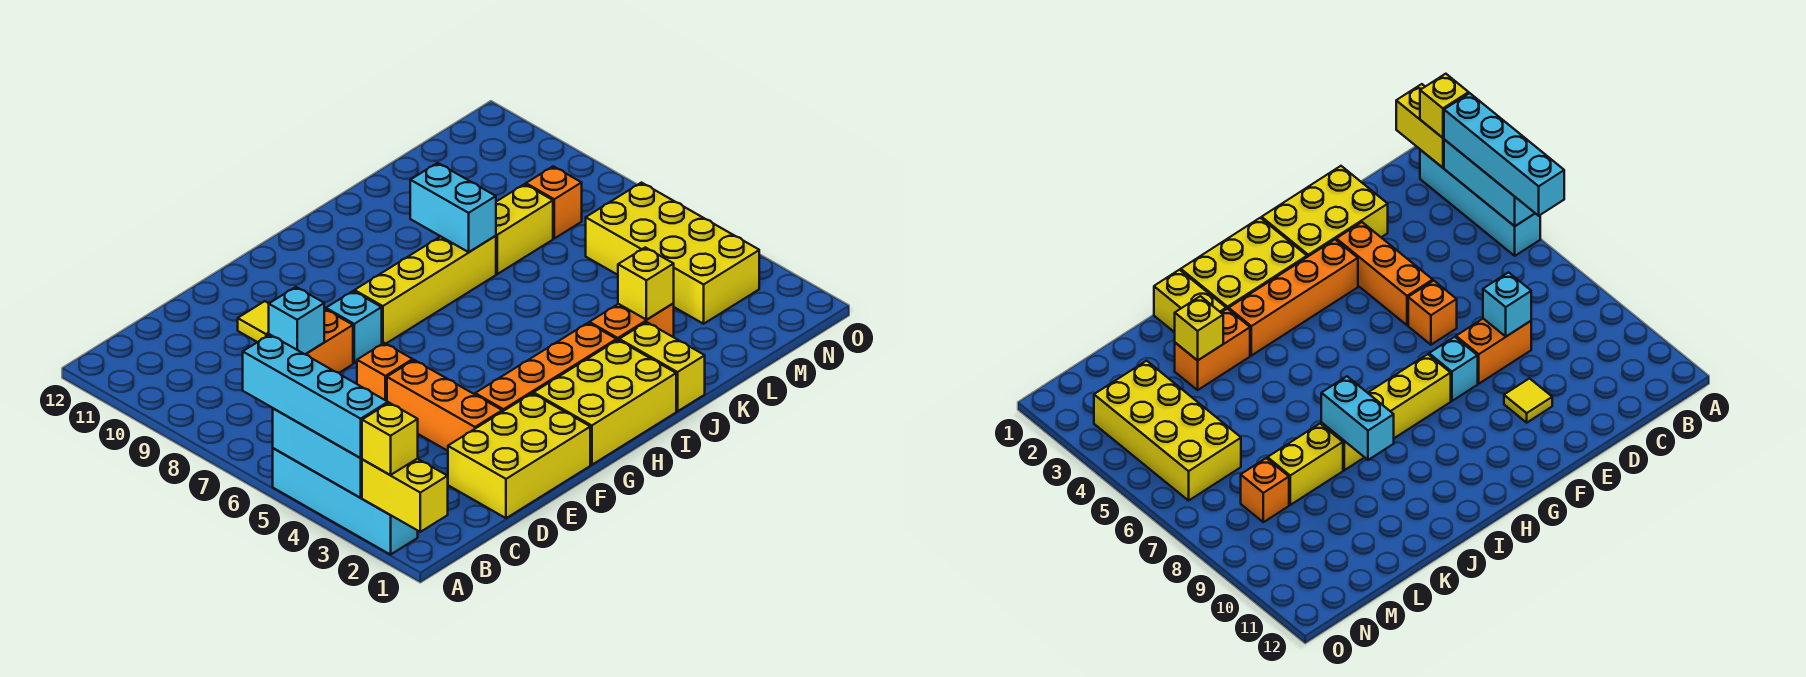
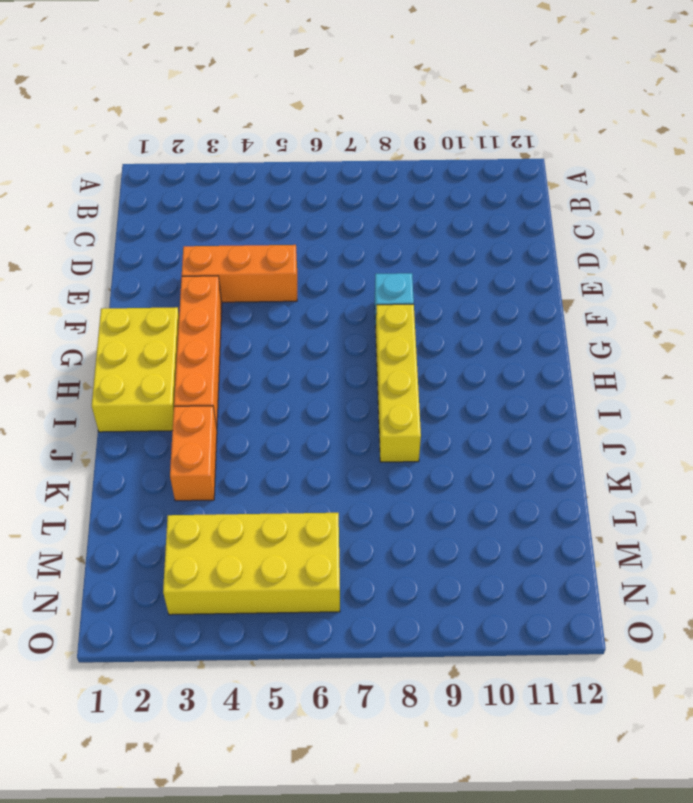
none -> cyan 1x4 brick [273,448,418,555]
none -> yellow 2x3 brick [448,393,590,518]
none -> orange 1x2 brick [306,309,353,373]

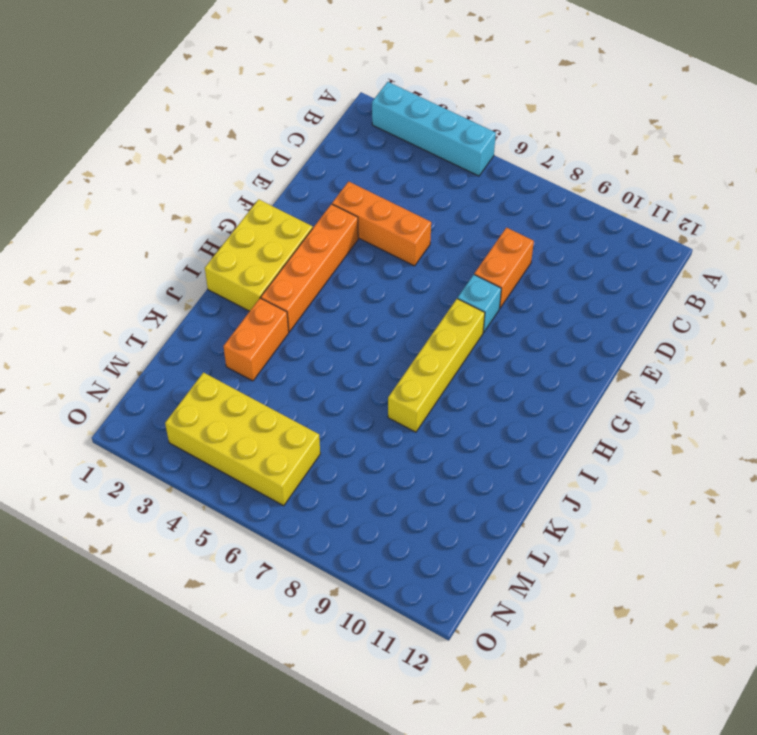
none -> yellow 2x3 brick [448,393,590,518]
none -> orange 1x1 brick [357,343,413,401]
none -> yellow 1x1 tile [238,301,269,342]

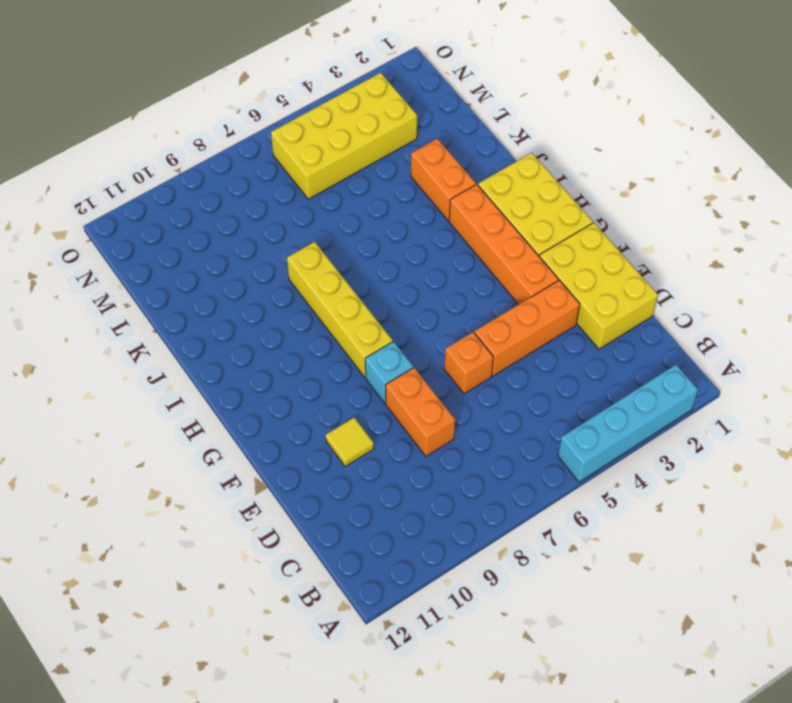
none -> yellow 1x2 brick [619,322,705,411]
none -> yellow 1x2 brick [496,184,553,274]
none -> orange 1x1 brick [526,166,582,238]

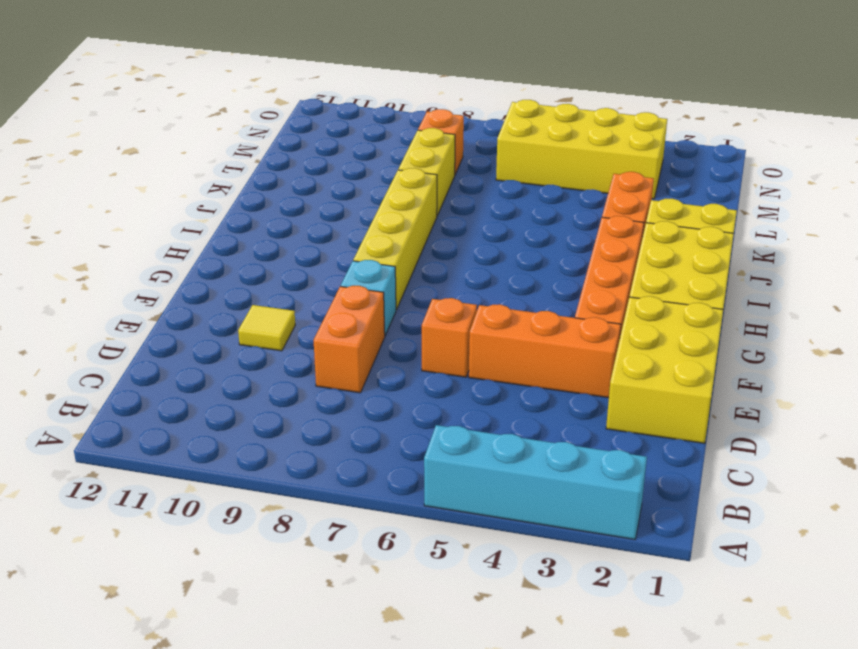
none -> yellow 1x2 brick [362,459,448,532]
none -> cyan 1x3 brick [273,409,362,498]
none -> cyan 1x1 brick [269,287,324,354]

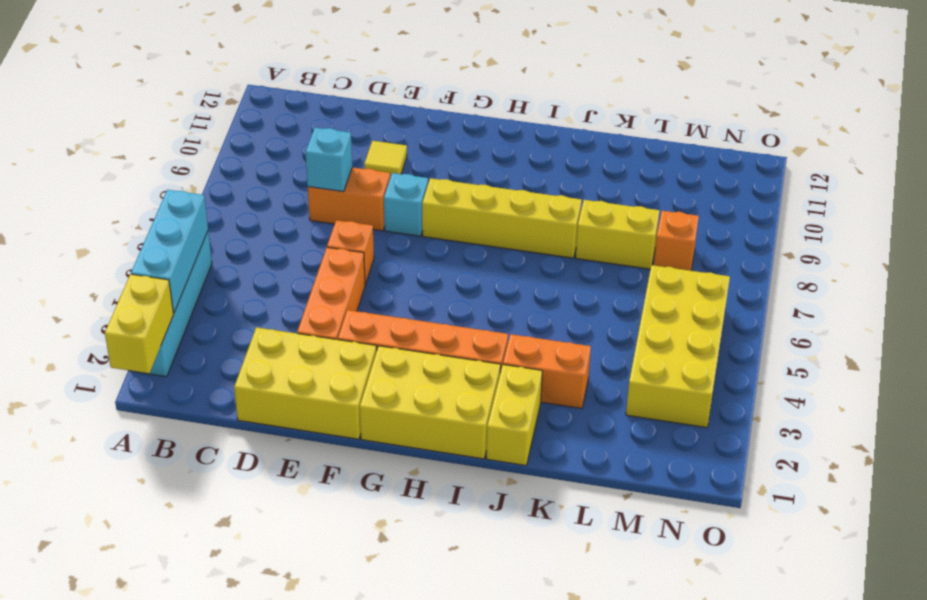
none -> cyan 1x2 brick [410,163,496,252]
none -> yellow 1x1 brick [618,247,674,320]
none -> yellow 1x1 brick [362,403,418,475]

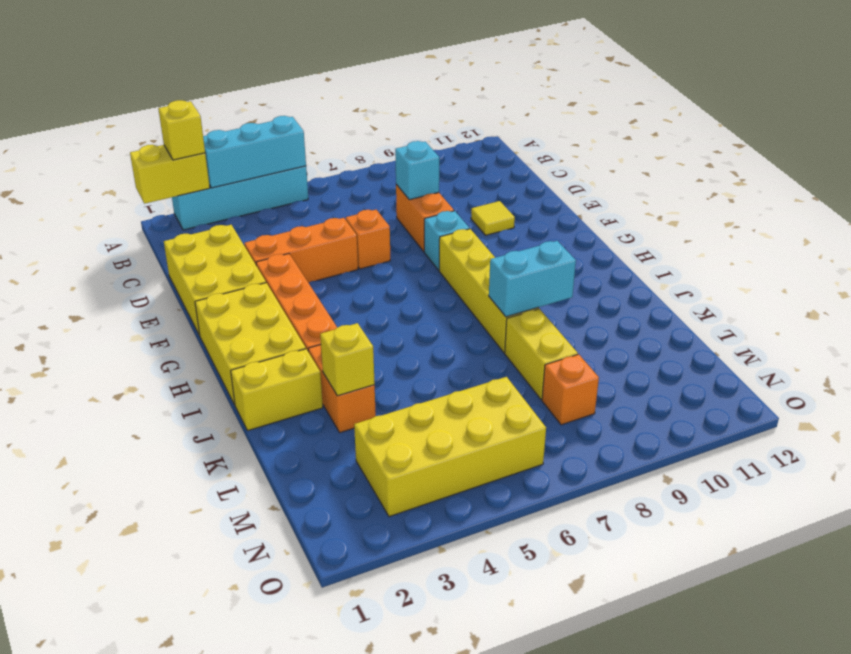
none -> cyan 1x4 brick [243,335,388,458]

